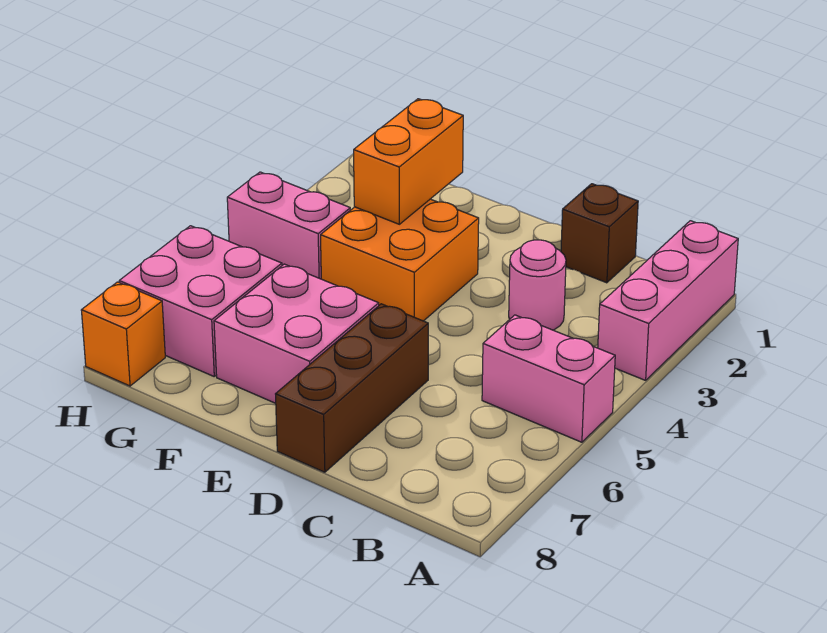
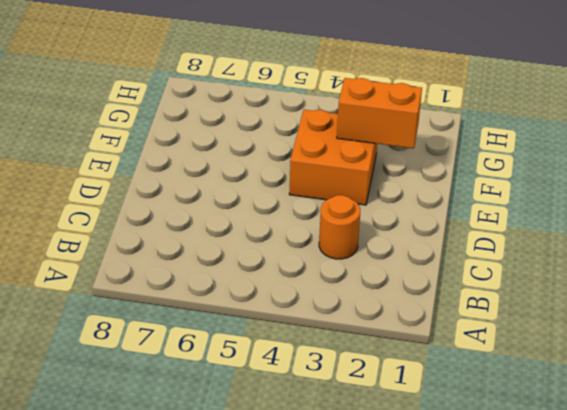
orange 1x1 round brick [319,195,360,259] -> pink 1x1 round brick [509,240,566,330]
none -> pink 1x3 brick [598,221,738,380]
none -> pink 1x2 brick [482,315,615,442]

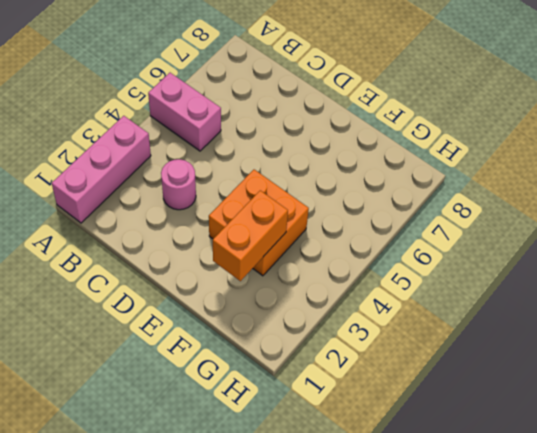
none -> brown 1x1 brick [561,184,638,283]
none -> brown 1x3 brick [276,304,428,472]

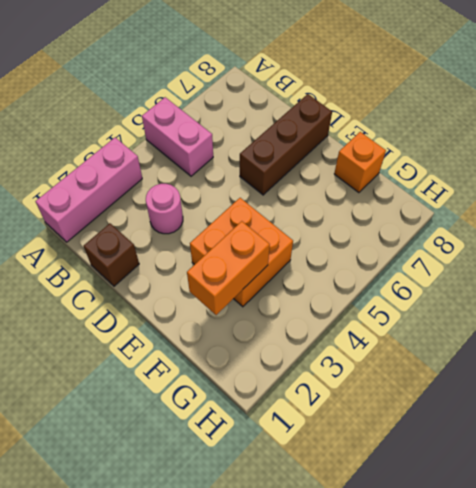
orange 1x1 brick [334,132,386,193] -> orange 1x1 brick moved to [81,282,165,386]
none -> pink 2x2 brick [214,264,379,403]
none -> pink 1x2 brick [227,172,350,279]

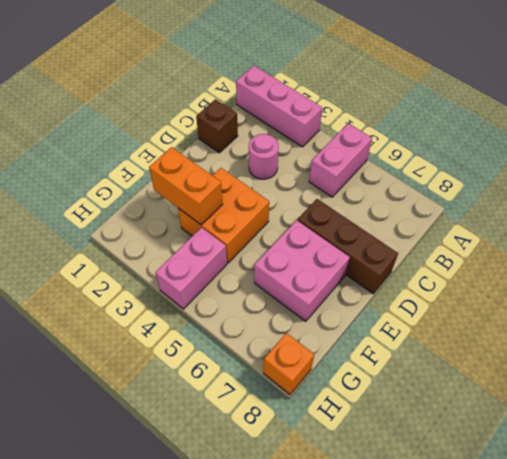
none -> pink 2x2 brick [119,226,282,376]

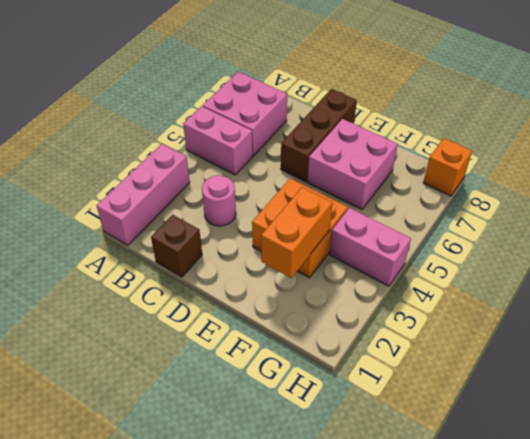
pink 2x2 brick [203,72,288,156] -> pink 2x2 brick moved to [119,226,282,376]

